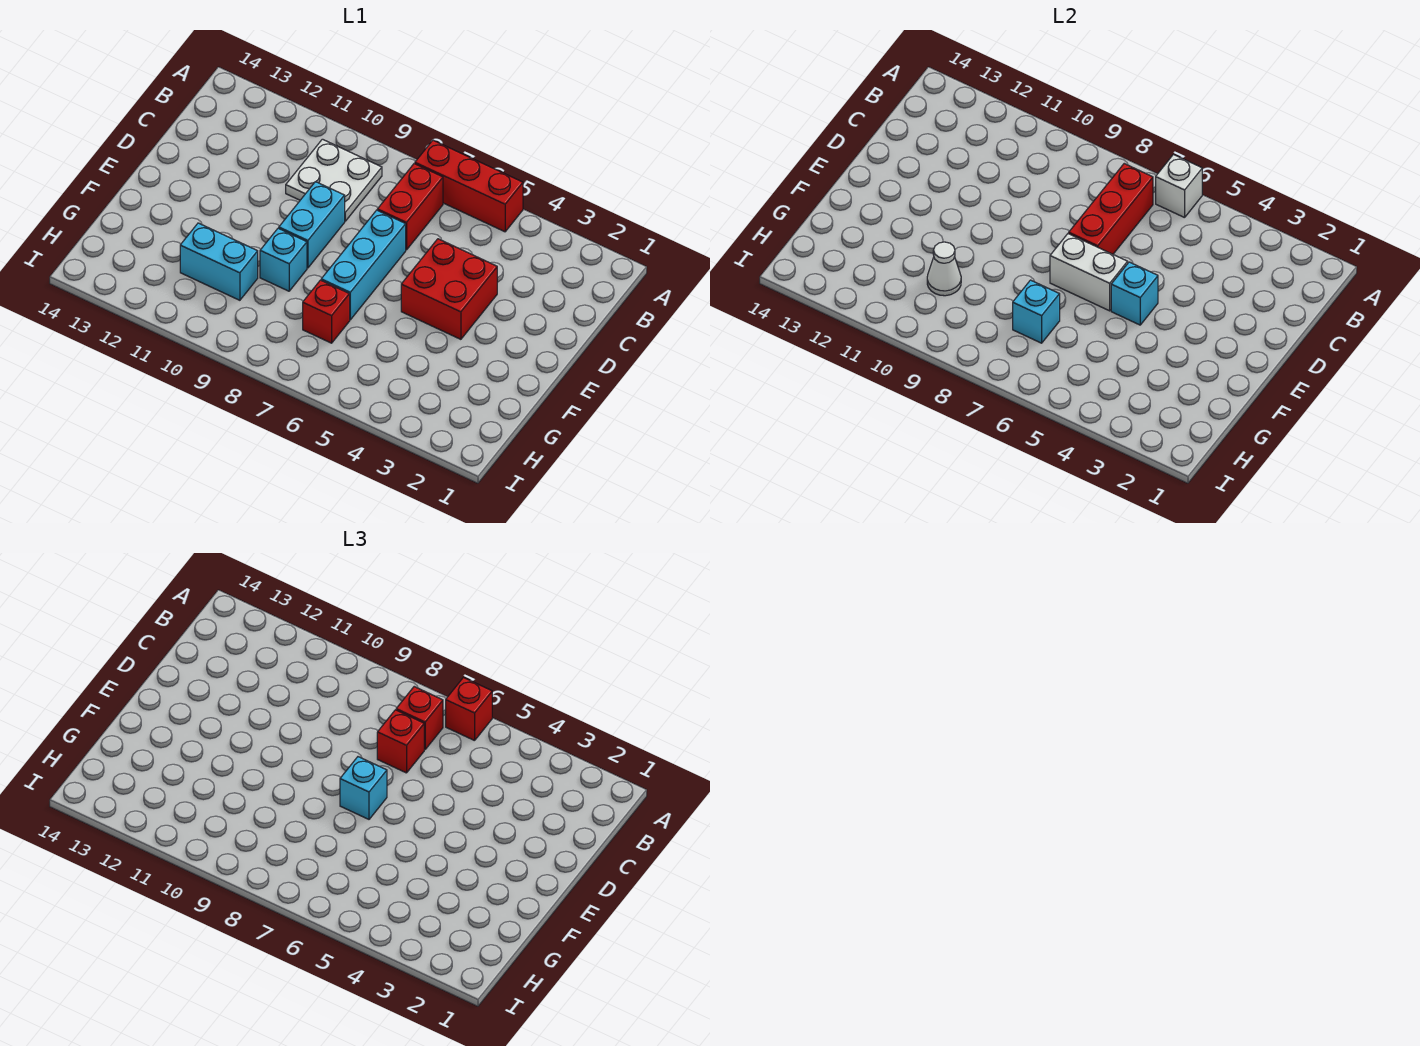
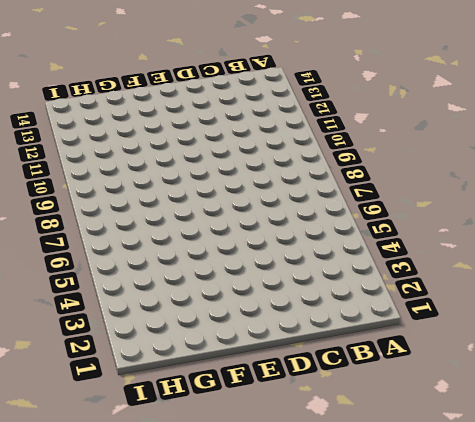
none -> red 1x3 brick [415,140,523,232]
none -> red 1x2 brick [377,164,443,250]
none -> white 2x2 plate [286,139,382,221]

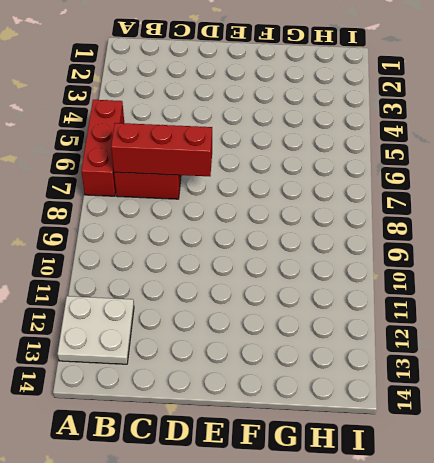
white 2x2 plate [58,296,134,364] -> white 2x2 plate moved to [286,139,382,221]
none -> red 2x2 brick [401,239,497,339]
none -> cyan 1x3 brick [321,210,406,320]
none -> cyan 1x2 brick [279,182,345,268]

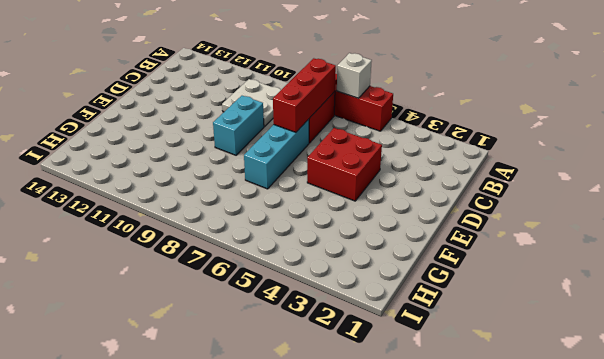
none -> cyan 1x1 brick [260,228,307,291]
none -> red 1x1 brick [303,280,350,343]
none -> cyan 1x2 brick [180,223,258,300]

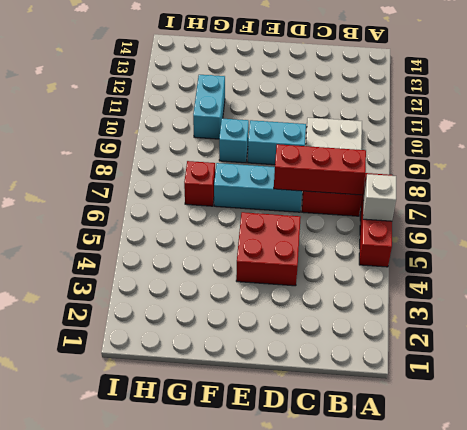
none -> cyan 1x1 brick [1111,262,1158,325]
none -> white 1x2 brick [1050,234,1128,311]
none -> cyan 1x1 brick [1013,280,1060,343]

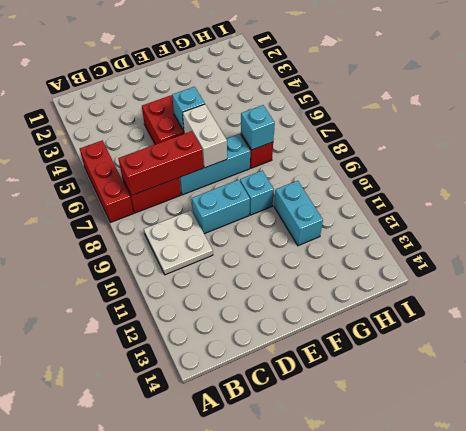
none -> white 1x1 brick [1156,155,1202,218]
none -> white 1x1 cone [927,242,961,296]
none -> red 1x1 brick [446,678,492,741]

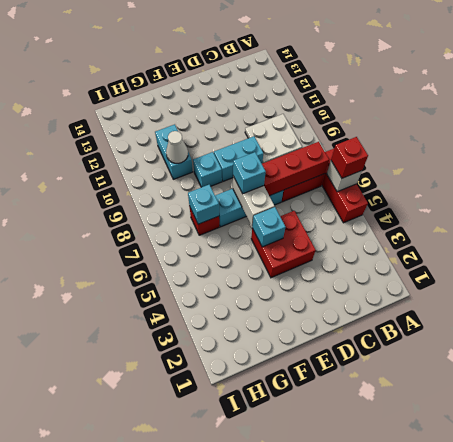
none -> red 1x1 brick [396,687,443,749]
none -> red 1x1 brick [377,710,424,773]

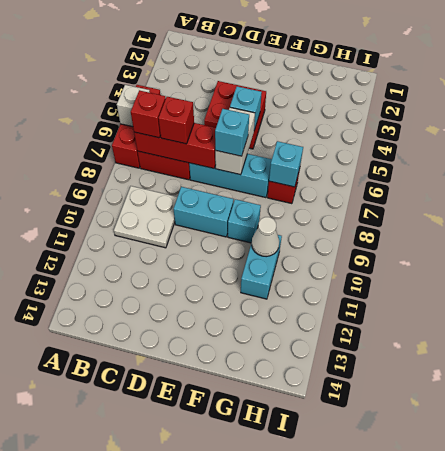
none -> red 1x1 brick [446,678,492,741]

